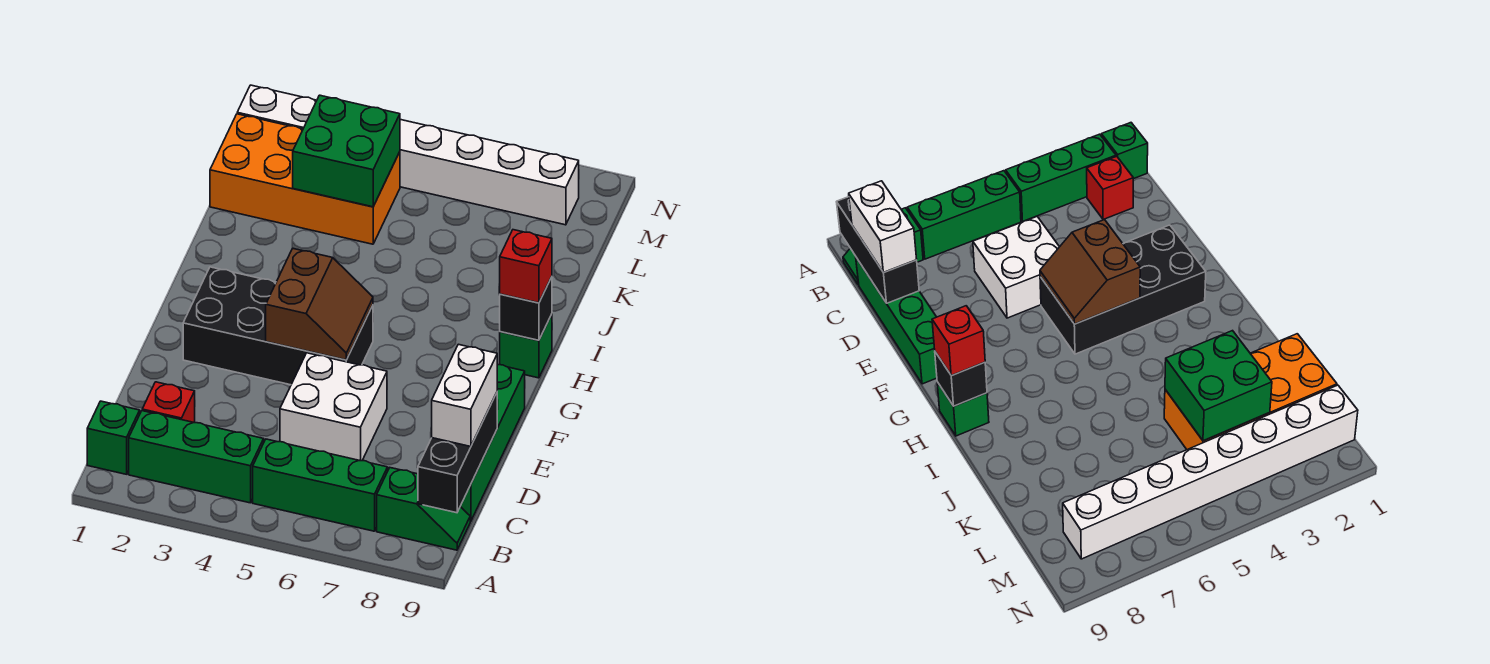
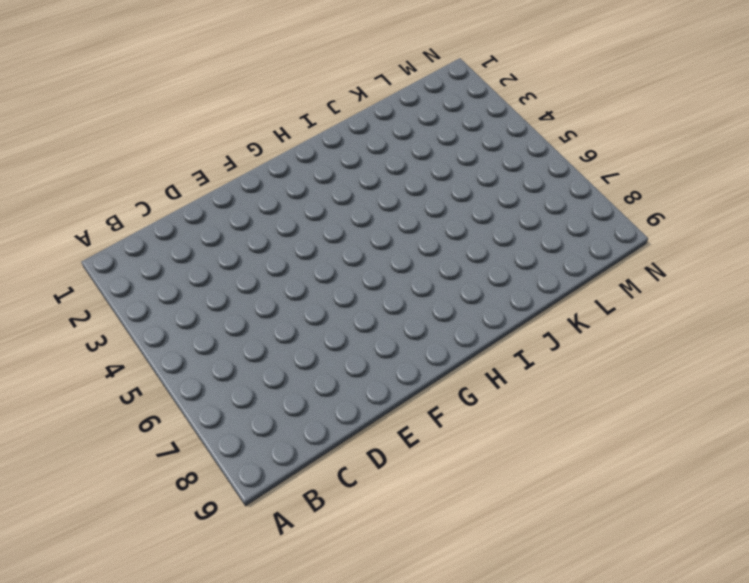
none -> green 1x1 brick [87,401,140,474]
none -> green 1x3 brick [129,411,264,503]
none -> green 1x3 brick [253,439,388,531]

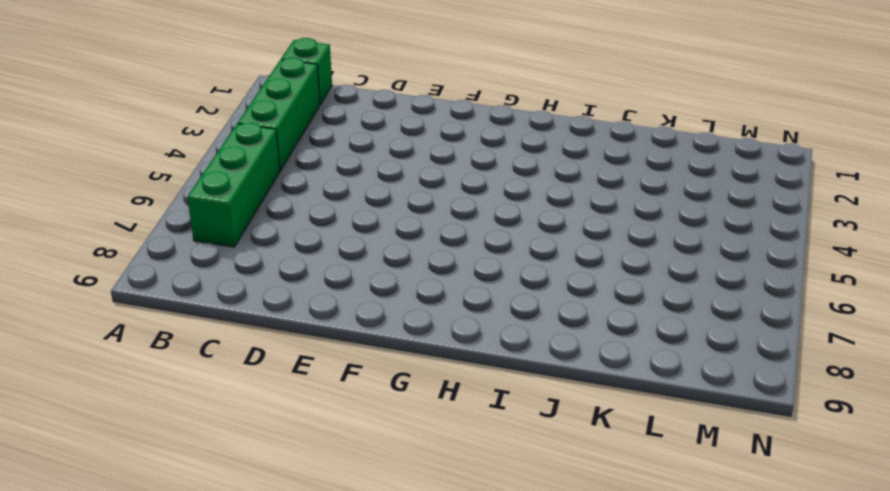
none -> green 1x2 slope [377,468,470,550]
none -> red 1x1 brick [142,382,195,423]
none -> green 1x4 brick [460,365,525,522]

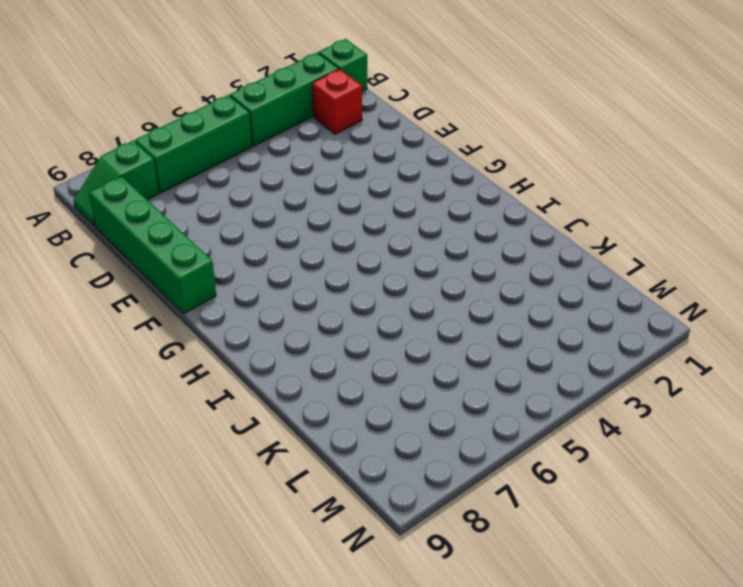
none -> white 2x2 brick [280,353,387,461]
none -> black 2x4 brick [183,267,373,385]
none -> green 1x1 brick [500,314,552,378]

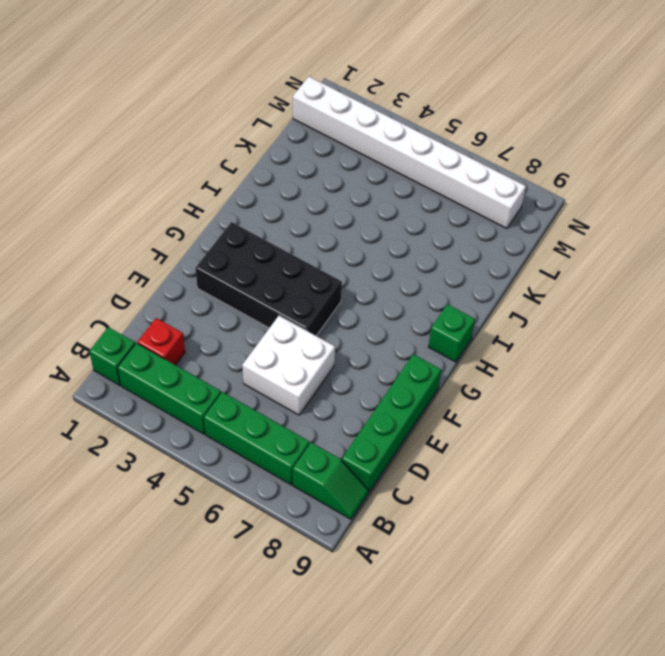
none -> orange 2x4 brick [210,114,400,244]
none -> black 1x3 brick [418,393,497,513]
none -> brown 2x2 slope [266,249,373,360]

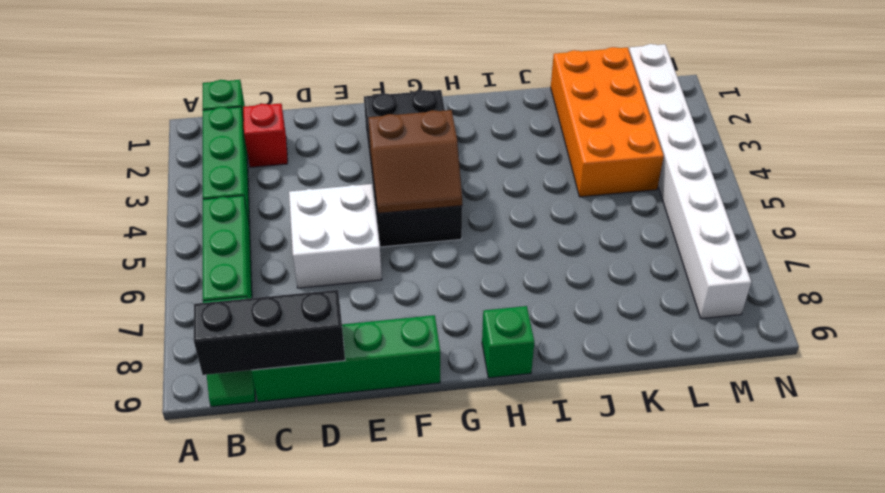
none -> black 1x1 brick [500,277,552,340]
none -> green 2x2 brick [293,95,400,207]
none -> white 1x2 brick [432,344,497,447]

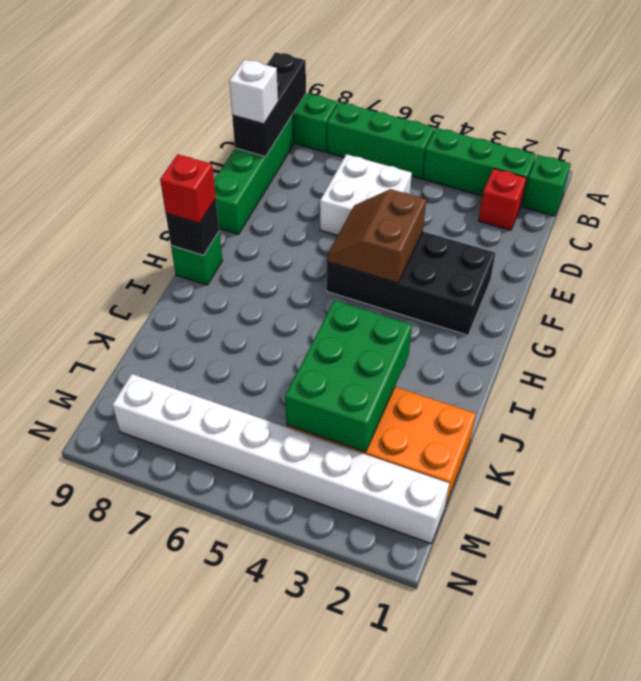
white 1x1 brick [229,59,278,124] -> white 1x2 brick [432,344,497,447]
green 2x3 brick [285,300,412,452] -> green 2x2 brick [293,95,400,207]

